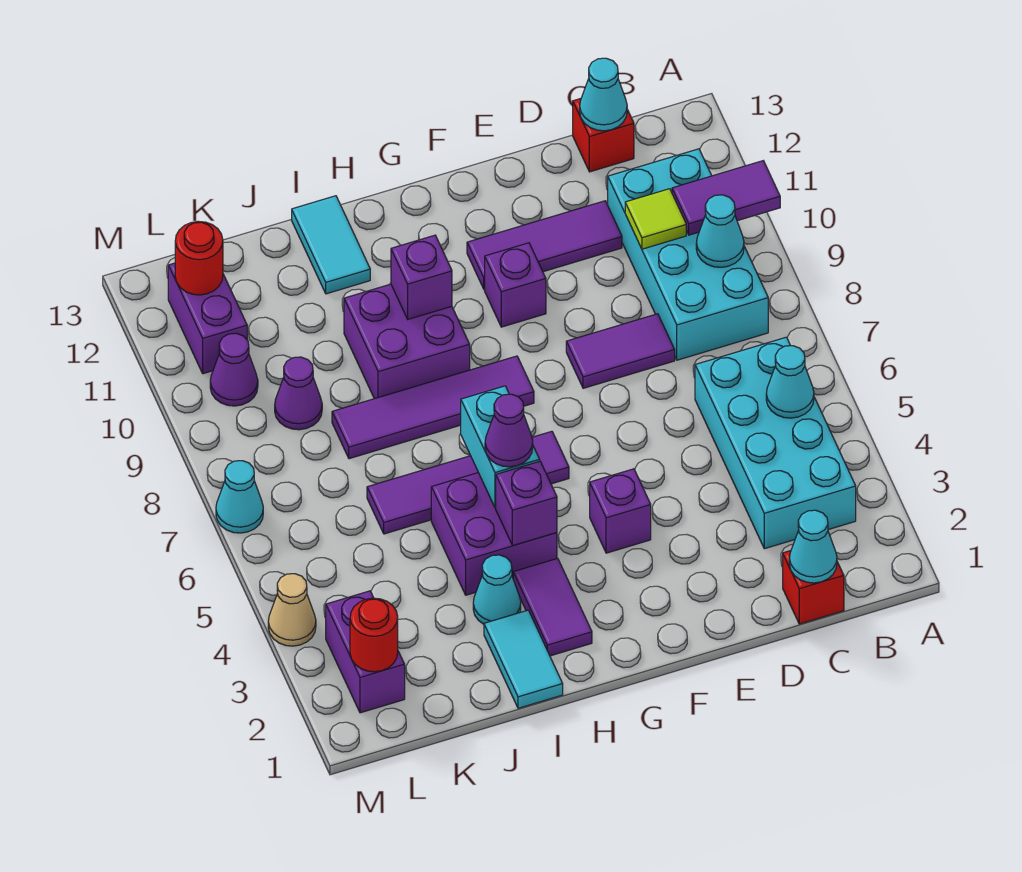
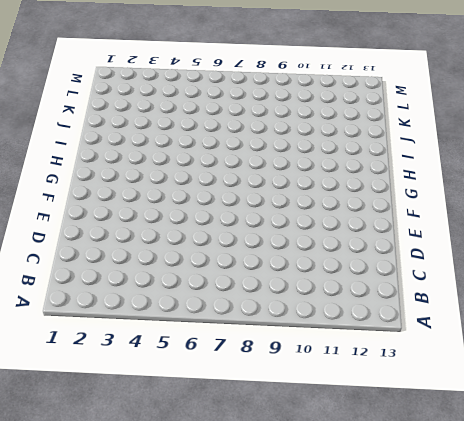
none -> cyan 2x4 brick [695,337,856,549]
none -> cyan 2x4 brick [608,149,768,360]
none -> red 1x1 brick [783,551,844,624]
none -> red 1x1 brick [573,99,634,172]

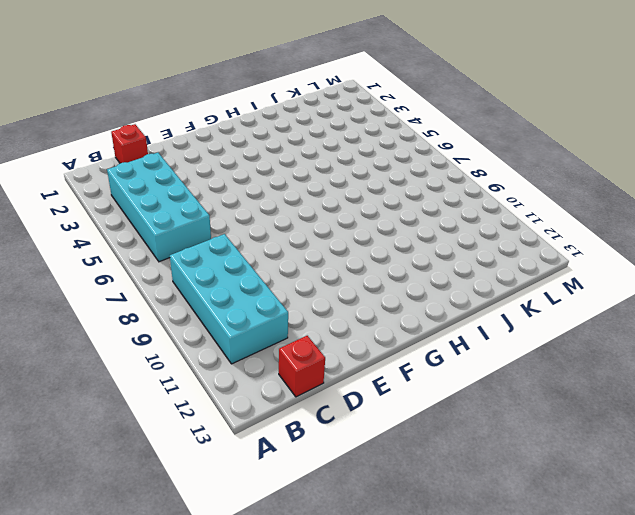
none -> purple 1x2 tile [566,314,675,388]
none -> purple 1x3 tile [467,201,622,289]
none -> purple 1x1 brick [590,469,651,553]
none -> purple 1x1 brick [485,243,546,327]

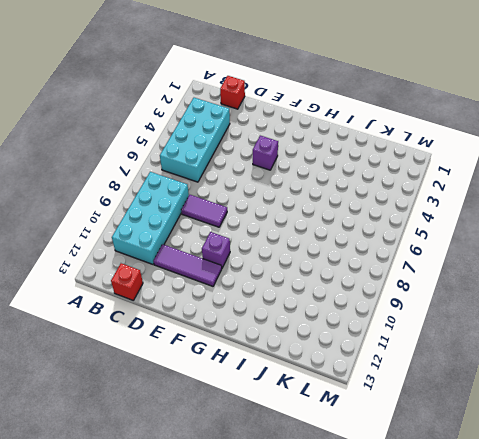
none -> purple 1x4 tile [367,431,569,534]
none -> purple 1x4 tile [332,356,534,459]
none -> purple 1x2 tile [513,558,592,656]
none -> purple 2x2 brick [431,473,557,595]

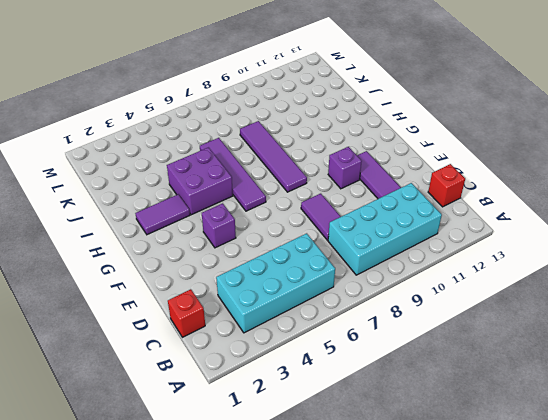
none -> purple 2x2 brick [344,284,470,399]
none -> cyan 1x2 tile [484,610,563,708]
none -> cyan 1x1 cone [473,555,521,624]
none -> cyan 1x2 tile [292,196,370,294]

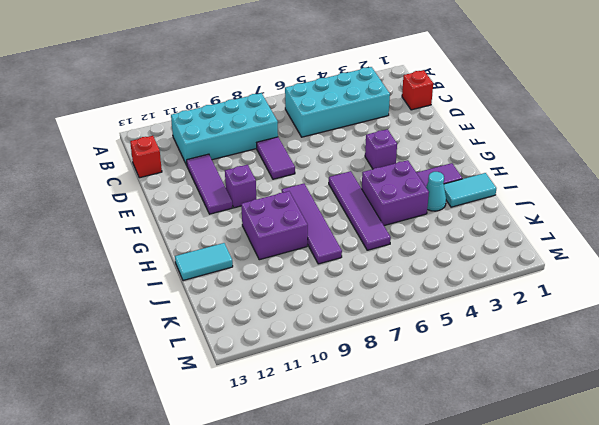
none -> purple 1x1 cone [275,357,322,430]
none -> purple 1x2 brick [326,591,405,713]
none -> purple 1x1 cone [210,333,258,406]
none -> purple 1x2 brick [168,263,247,374]

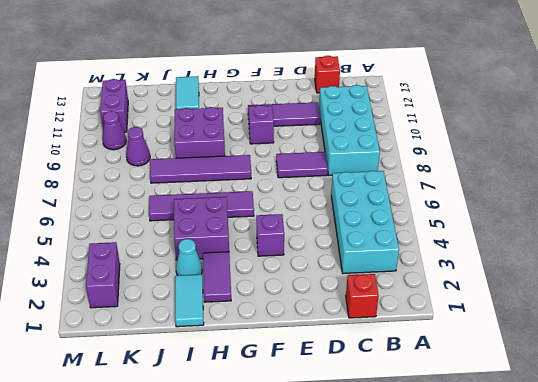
none -> tan 1x1 cone [268,574,316,646]
none -> cyan 1x1 cone [216,461,263,533]
none -> purple 1x2 tile [672,161,780,235]
none -> cyan 1x1 cone [766,346,814,418]

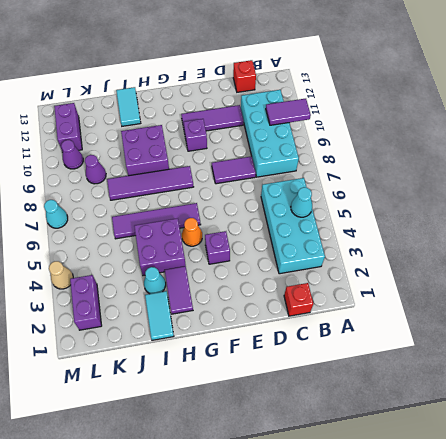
orange 1x1 cone [182,218,202,246] -> none
none -> cyan 1x1 cone [696,195,744,267]
none -> cyan 1x1 cone [789,510,837,583]
none -> lime 1x1 tile [625,189,686,249]
none -> cyan 1x1 cone [580,58,627,131]

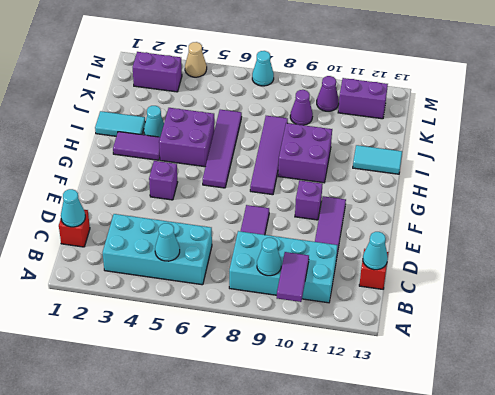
none -> lime 1x1 tile [625,189,686,249]
none -> purple 1x1 brick [496,461,557,545]
none -> cyan 1x2 brick [461,386,540,508]
none -> purple 1x1 brick [391,235,452,319]

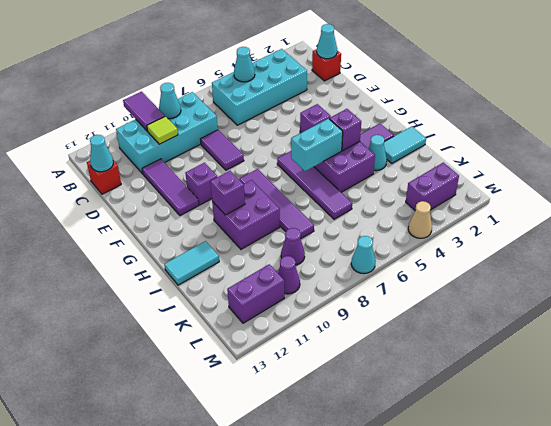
none -> red 1x1 round brick [350,598,398,672]
none -> red 1x1 round brick [175,221,223,295]
none -> purple 1x1 cone [485,394,533,467]

